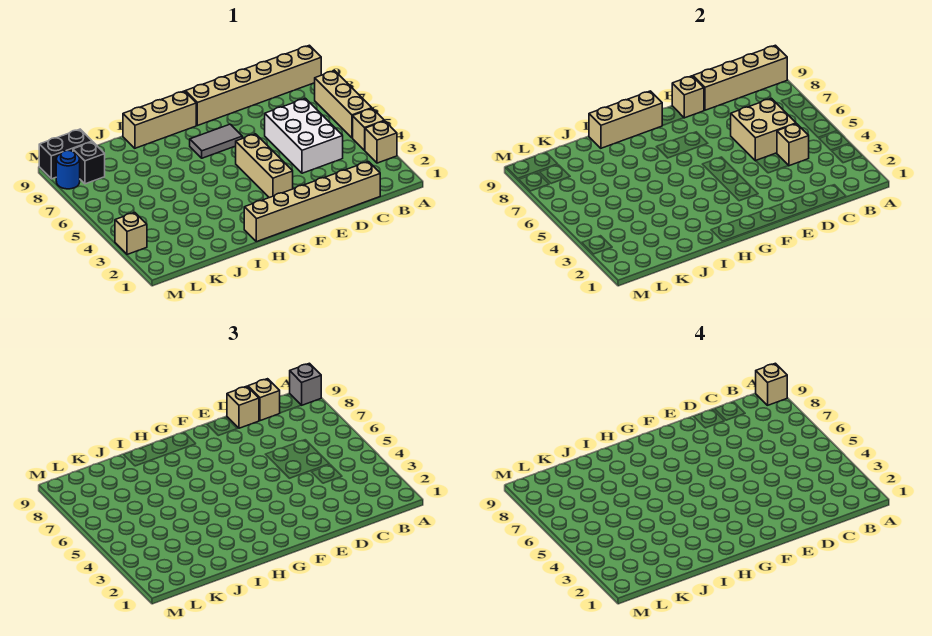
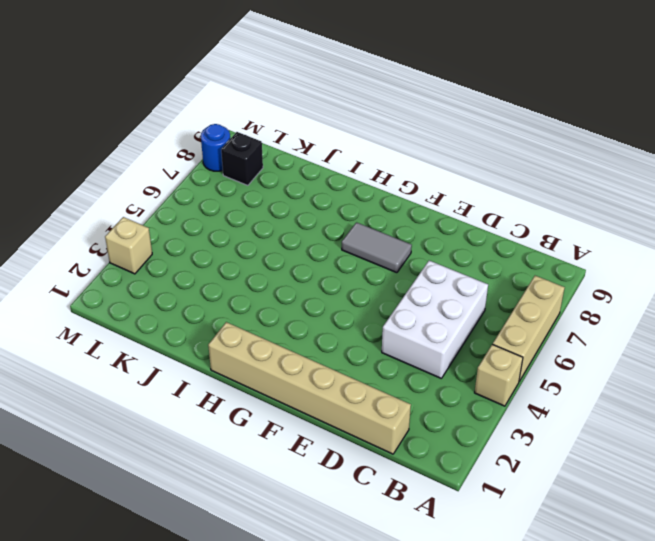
none -> tan 1x1 brick [365,121,397,163]
none -> tan 1x6 brick [185,45,321,126]
none -> tan 1x3 brick [236,134,293,198]

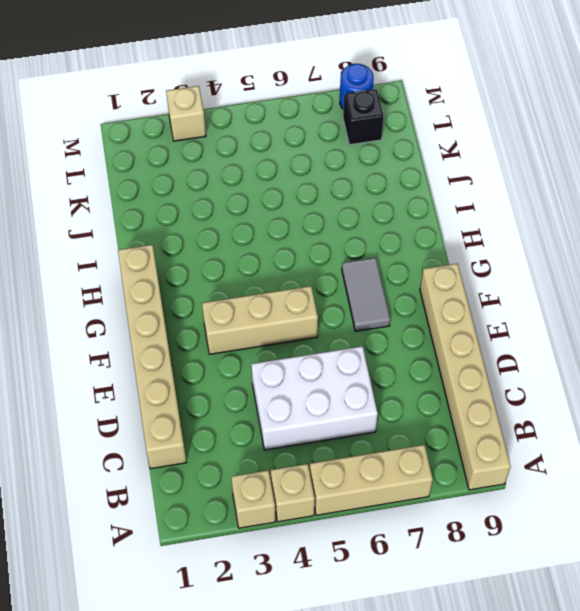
none -> tan 1x3 brick [123,91,196,148]
none -> black 1x2 brick [39,129,92,179]
none -> tan 1x4 brick [693,45,787,110]

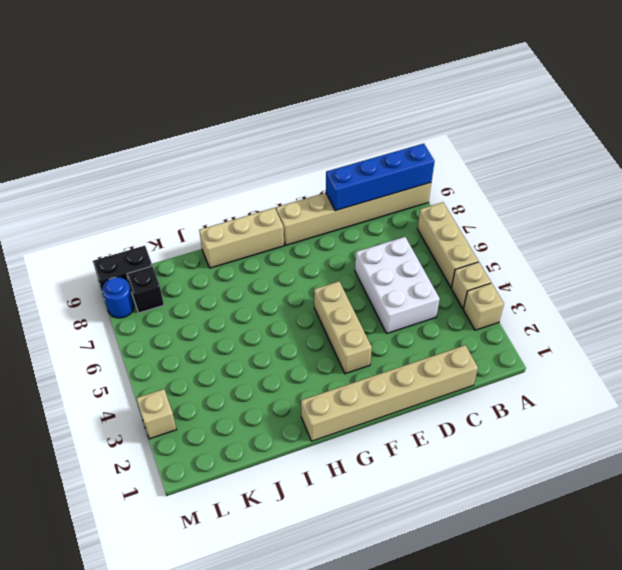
blue 1x4 brick [326,144,435,211] -> tan 1x4 brick [693,45,787,110]
none -> grey 1x2 tile [190,124,242,158]
none -> tan 1x1 brick [777,124,809,166]
none -> tan 2x2 brick [731,98,796,161]

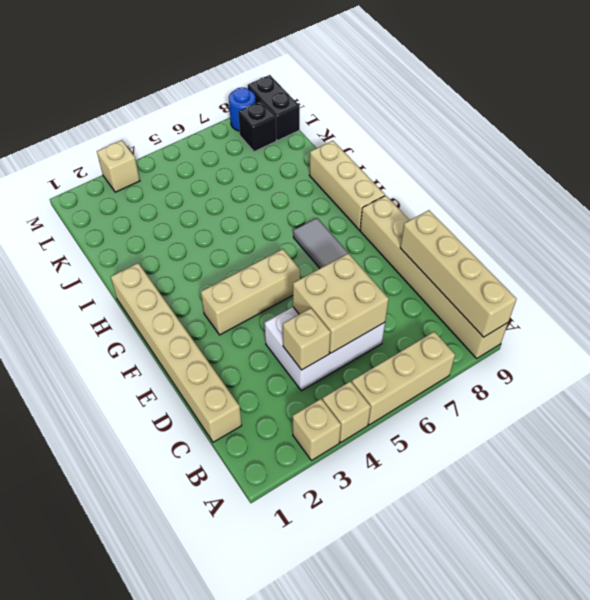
none -> tan 1x1 brick [672,76,704,118]
none -> tan 1x3 brick [589,91,662,148]
none -> grey 1x1 brick [290,363,321,405]

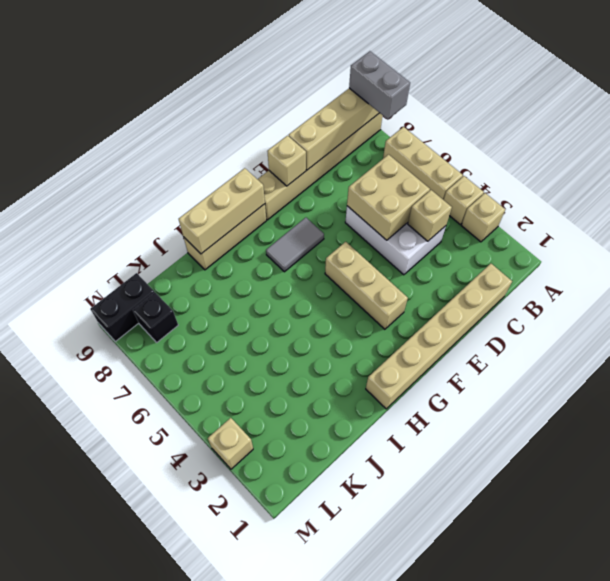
grey 1x2 brick [349,51,410,119] -> grey 1x1 brick [290,363,321,405]
none -> blue 1x1 round brick [56,150,80,189]
none -> tan 1x1 brick [248,379,280,421]
none -> tan 1x1 brick [227,386,259,428]

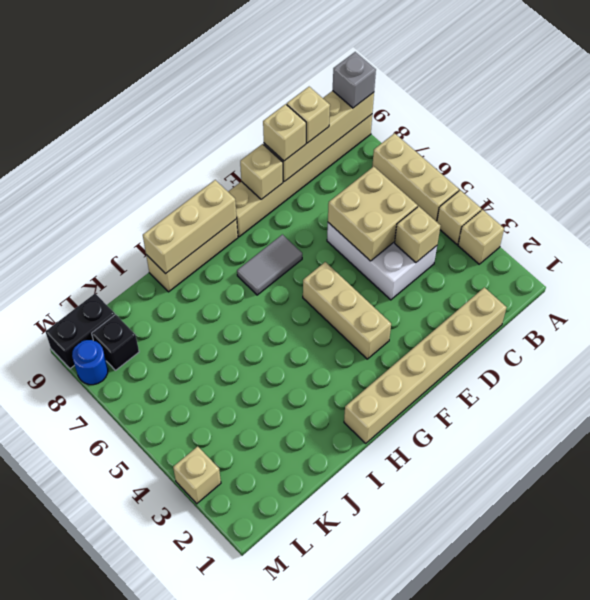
none -> tan 1x1 brick [756,363,787,405]

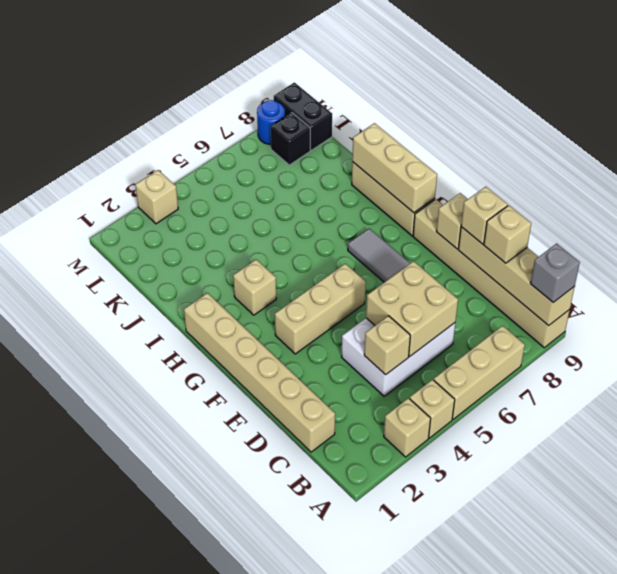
tan 1x1 brick [233,259,276,315] -> tan 1x1 brick moved to [756,363,787,405]

